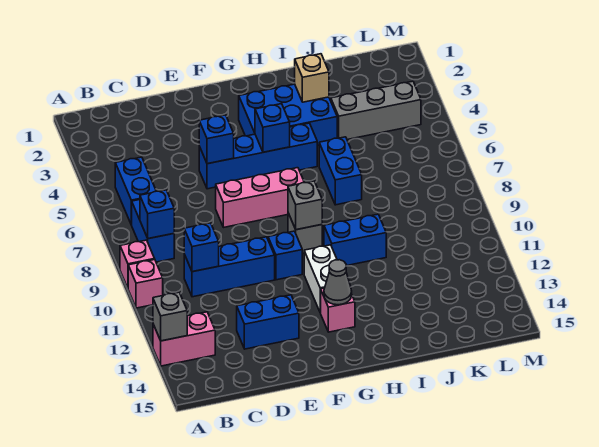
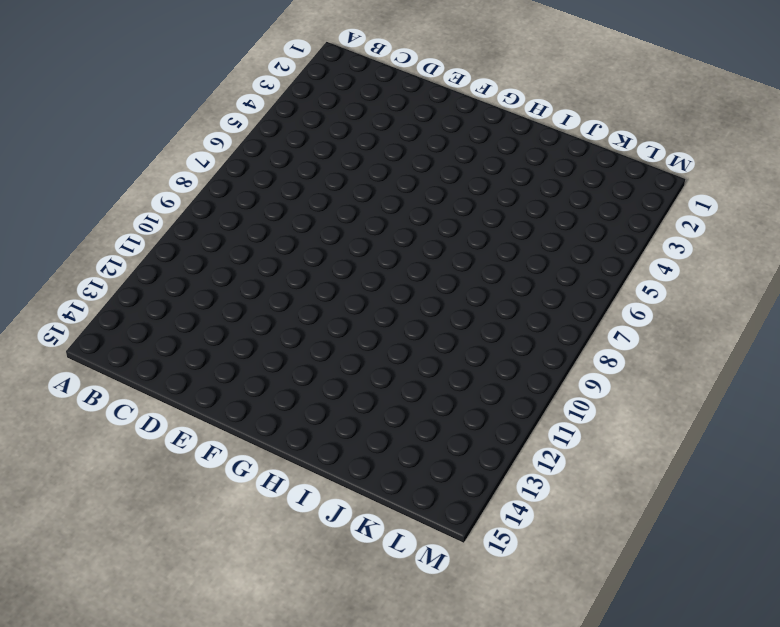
none -> pink 1x1 brick [120,240,155,288]
none -> pink 1x1 brick [128,260,163,308]
none -> pink 1x2 brick [153,312,215,366]

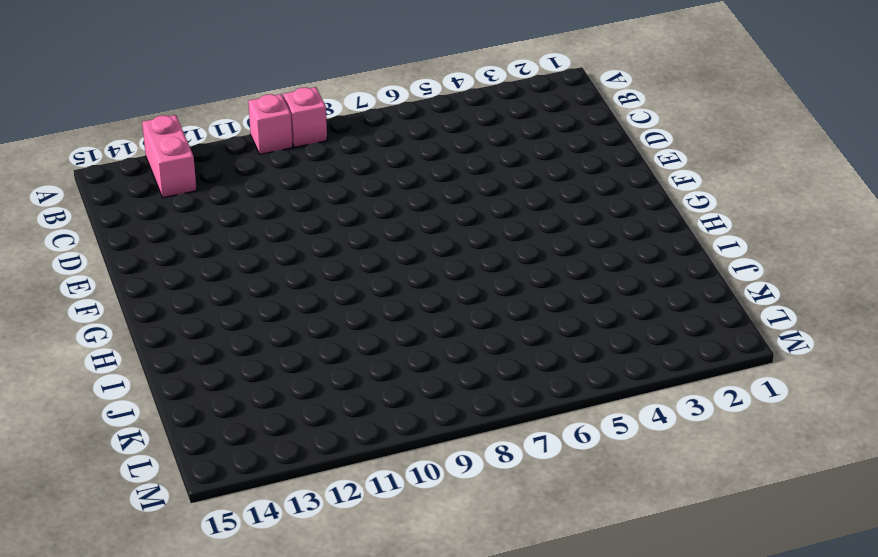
none -> blue 1x2 brick [115,157,156,225]
none -> blue 1x2 brick [132,200,174,262]
none -> blue 1x3 brick [184,237,275,297]

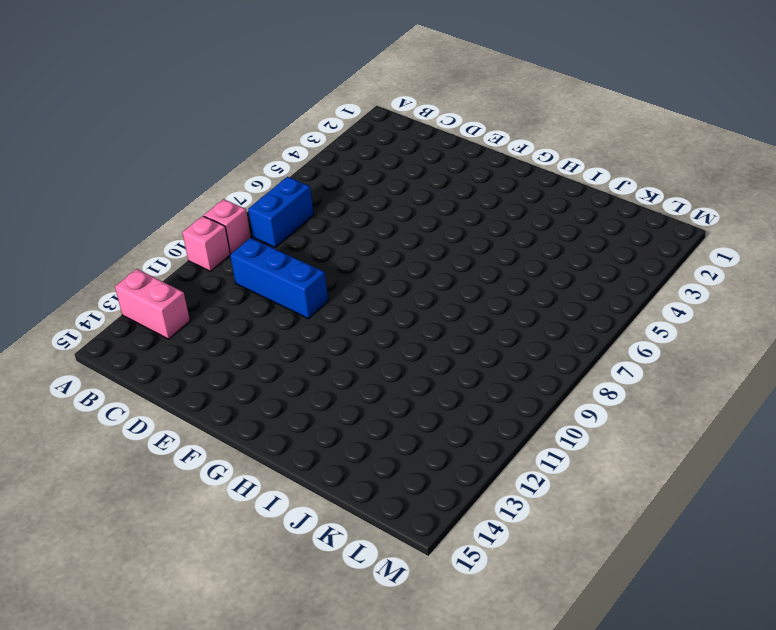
none -> blue 1x2 brick [115,157,156,225]
none -> blue 1x2 brick [237,295,299,349]
none -> blue 1x4 brick [199,123,317,189]

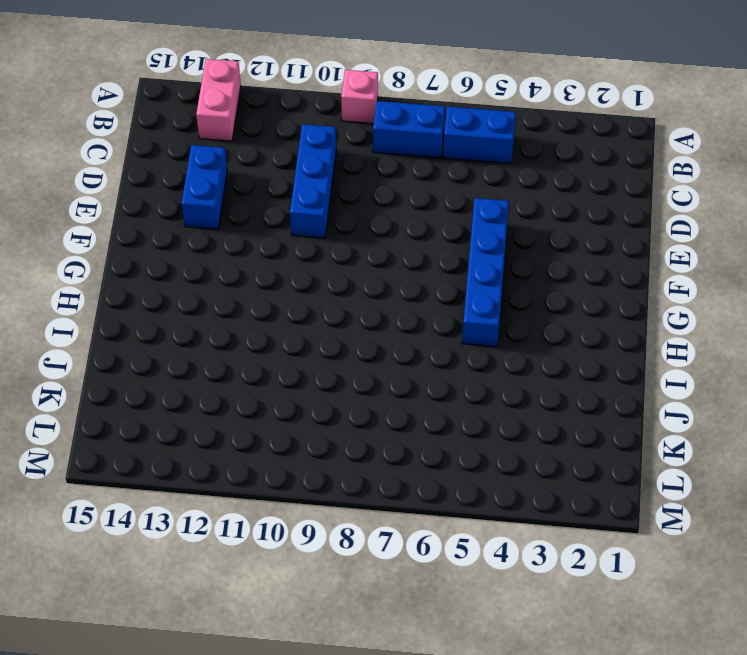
none -> pink 1x1 brick [128,260,163,308]
none -> pink 1x3 brick [216,168,304,227]
none -> blue 1x1 brick [268,231,302,280]

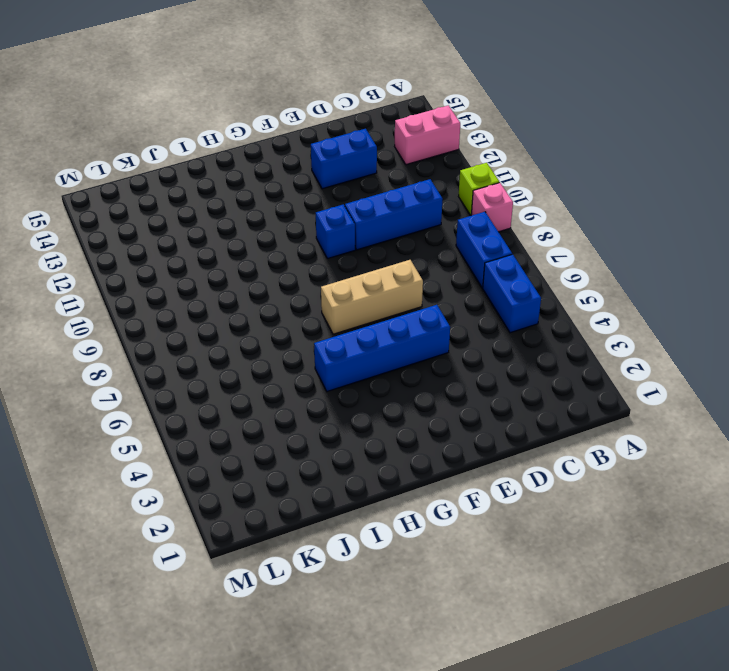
lime 1x1 brick [459,163,499,215] -> pink 1x1 brick [128,260,163,308]
tan 1x3 brick [321,260,423,334] -> pink 1x3 brick [216,168,304,227]
none -> blue 2x3 brick [239,84,337,146]
none -> grey 1x1 brick [288,213,322,254]
none -> white 1x2 brick [304,245,337,313]

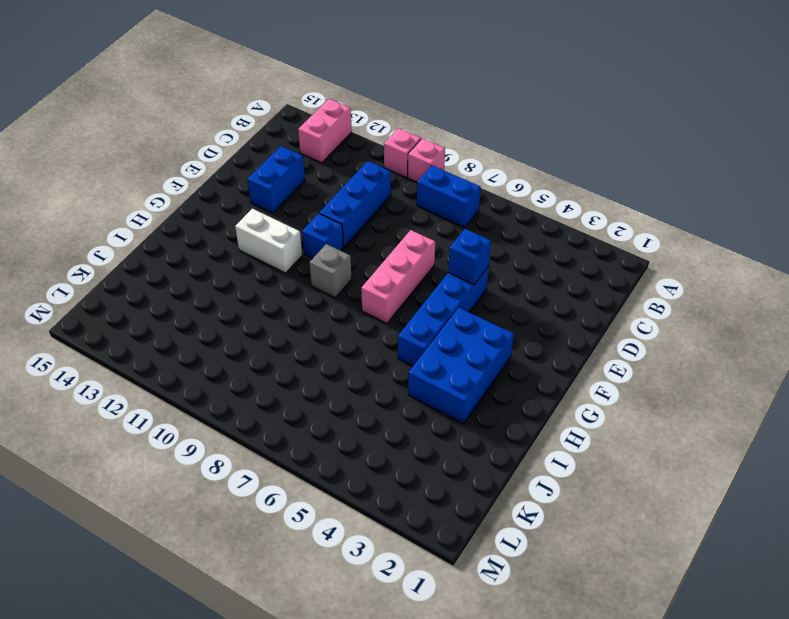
none -> blue 1x2 brick [115,157,156,225]
none -> pink 1x1 brick [321,288,355,332]
none -> blue 1x2 brick [324,214,386,266]

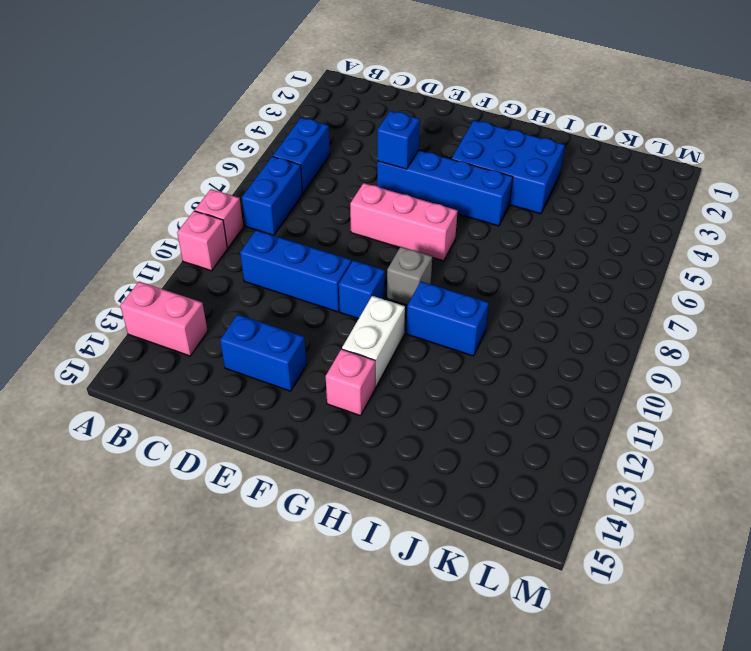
none -> blue 1x2 brick [319,137,362,205]
none -> grey 1x3 brick [331,81,421,140]
none -> grey 1x1 brick [153,292,187,341]

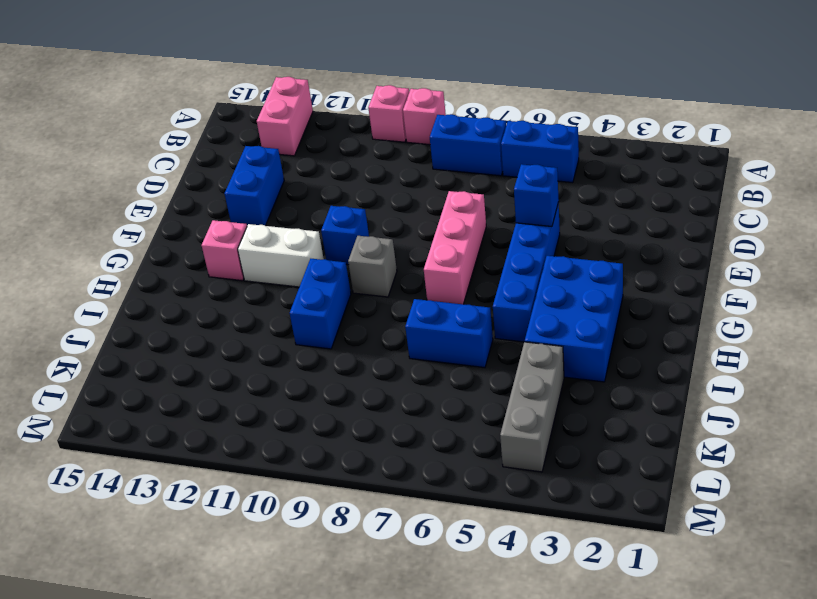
none -> blue 1x3 brick [184,237,275,297]
none -> grey 1x1 brick [153,292,187,341]
none -> blue 1x1 brick [140,190,174,239]

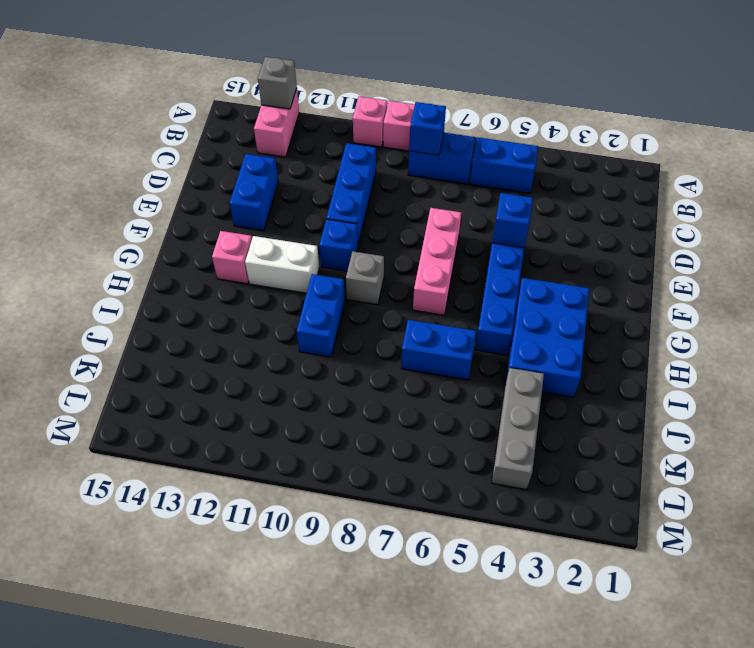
none -> blue 1x1 brick [184,223,219,272]
none -> blue 1x1 brick [255,104,290,152]
none -> grey 1x1 brick [288,181,322,230]

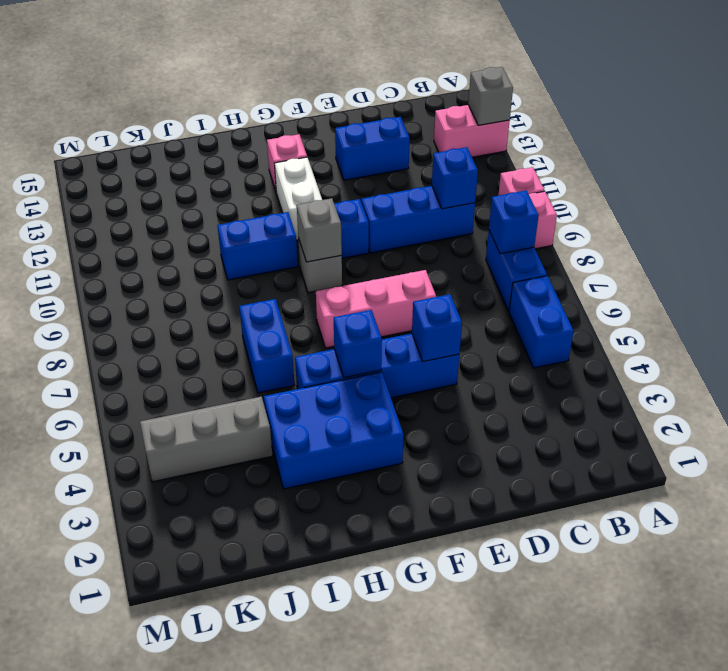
none -> grey 1x1 cone [324,260,352,305]
none -> tan 1x1 brick [295,54,329,102]

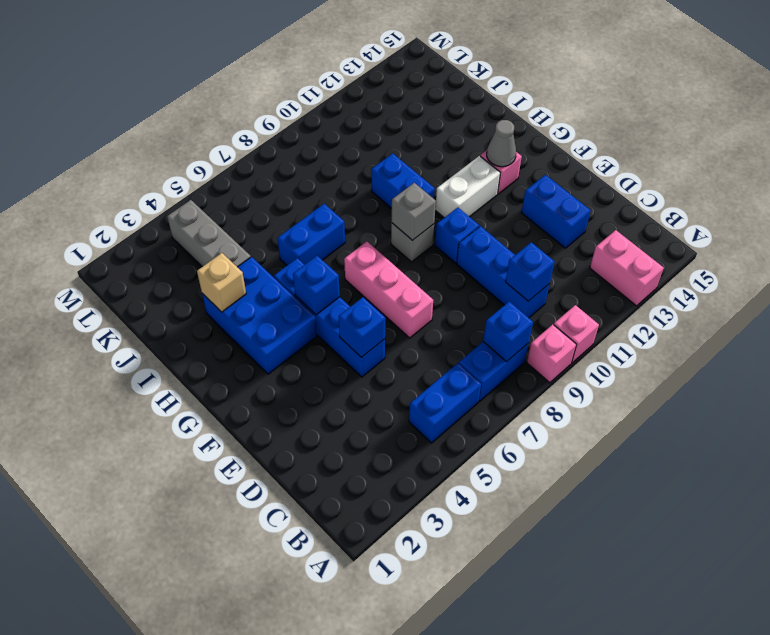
none -> grey 1x1 brick [153,292,187,341]

